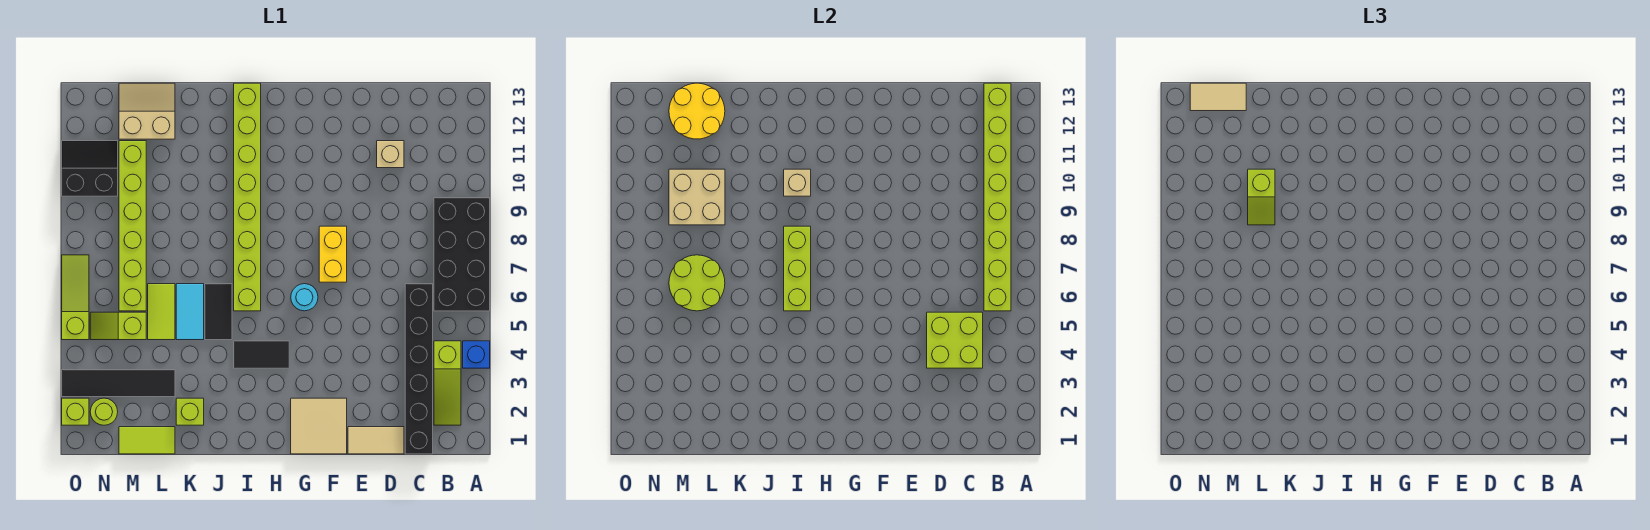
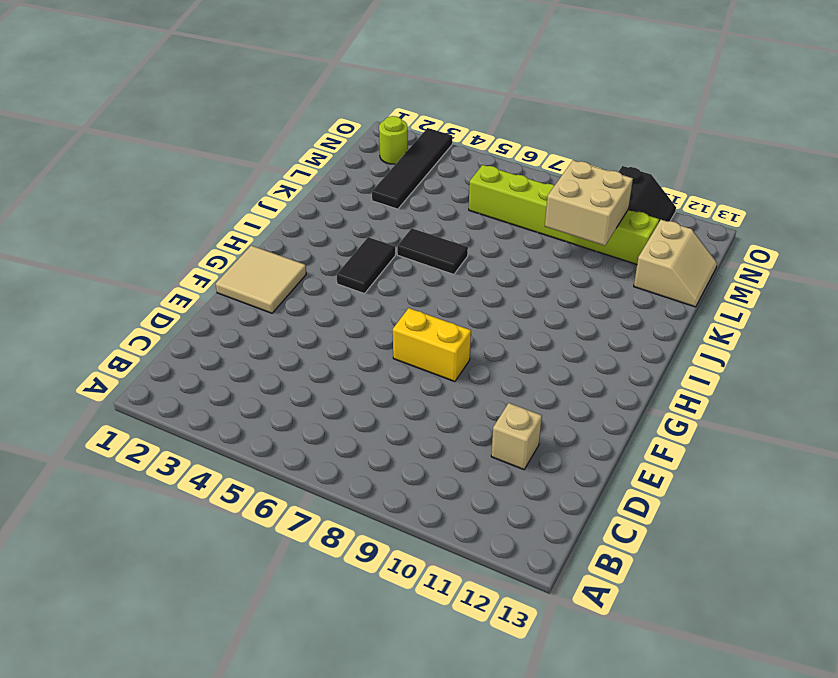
none -> blue 1x1 brick [463,341,490,368]
none -> black 2x4 brick [434,198,490,311]
none -> lime 1x3 slope [434,341,461,425]
none -> black 1x6 brick [405,284,433,454]

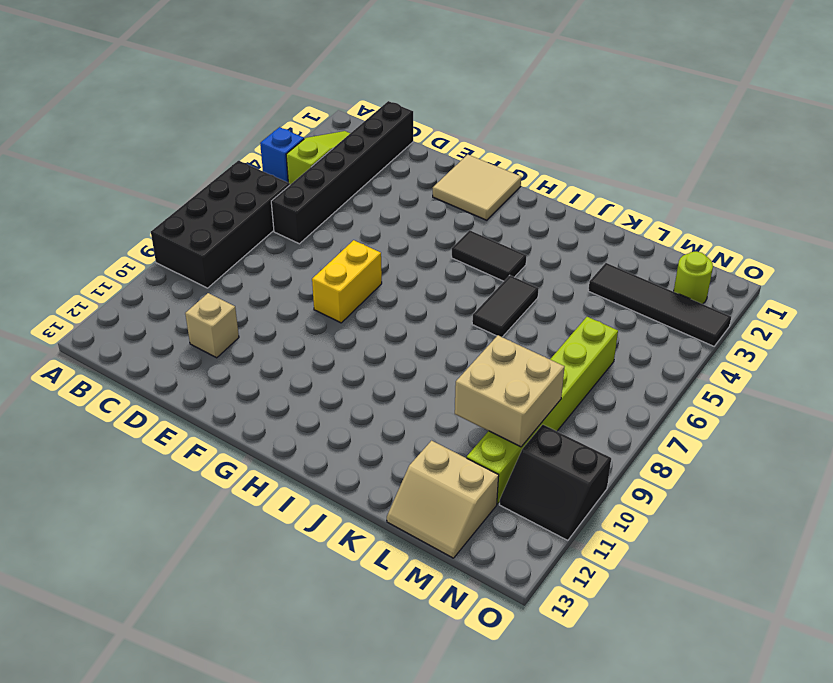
none -> tan 1x2 tile [348,427,404,454]
none -> cyan 1x1 round brick [291,284,318,311]
none -> lime 1x8 brick [234,83,261,311]
none -> lime 1x1 brick [176,398,204,425]

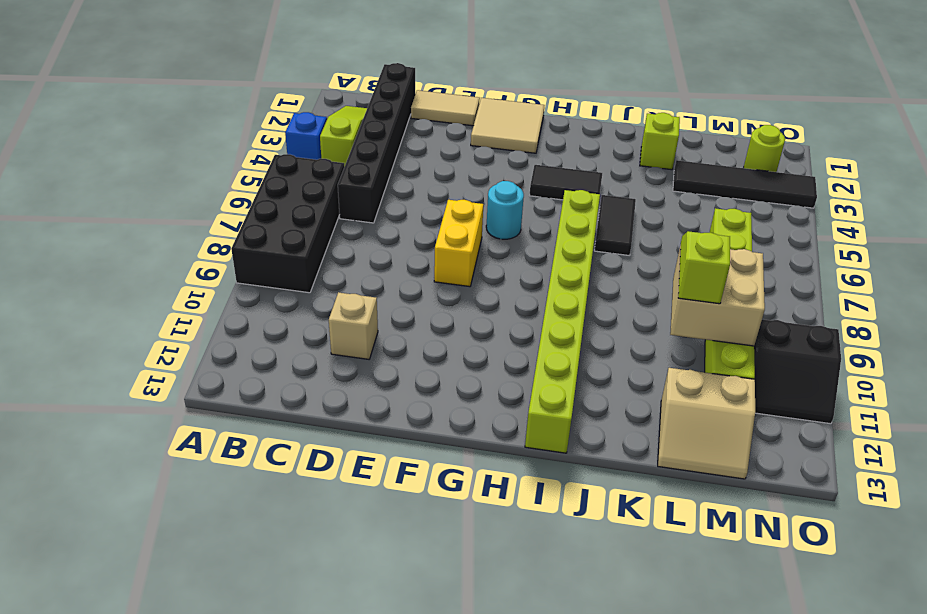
none -> cyan 1x2 tile [176,284,204,340]
none -> lime 1x2 tile [119,427,175,454]
none -> lime 1x2 tile [148,284,175,340]
none -> lime 1x2 slope [90,312,146,340]

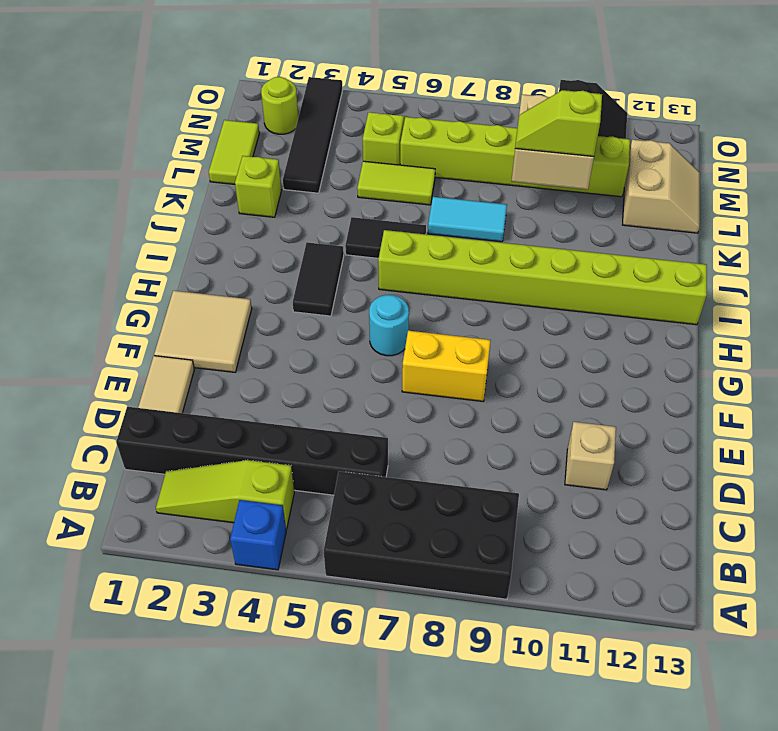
cyan 1x2 tile [428,197,507,242] -> cyan 1x2 tile moved to [176,284,204,340]
none -> lime 1x1 brick [62,398,89,425]
none -> lime 1x3 slope [62,255,89,340]
none -> lime 1x8 brick [984,83,1011,311]
none -> lime 2x2 brick [927,312,983,368]

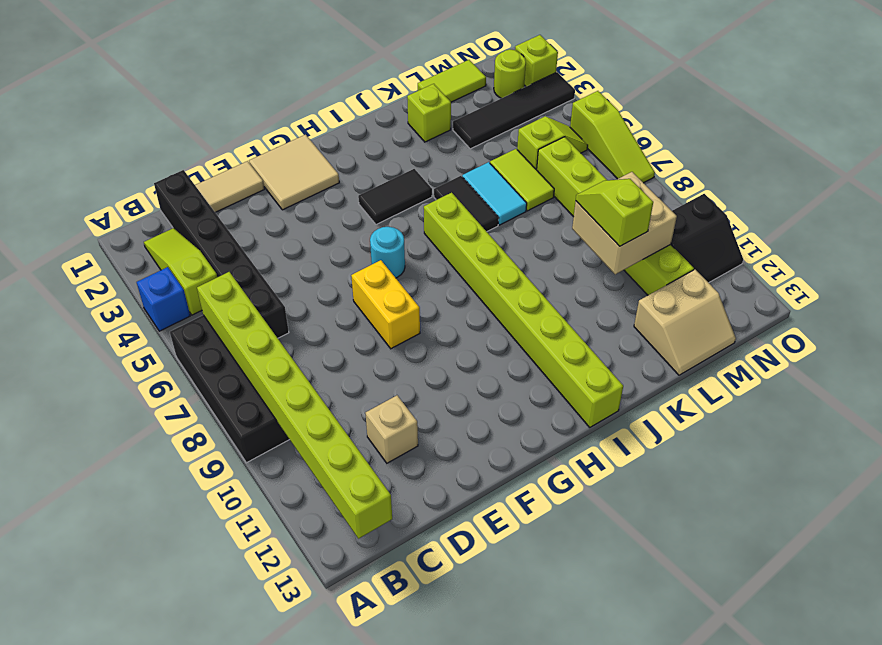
none -> lime 2x2 brick [927,312,983,368]
none -> lime 1x3 brick [784,226,811,311]
none -> tan 1x1 brick [784,169,811,196]
none -> lime 2x2 round brick [669,255,725,311]

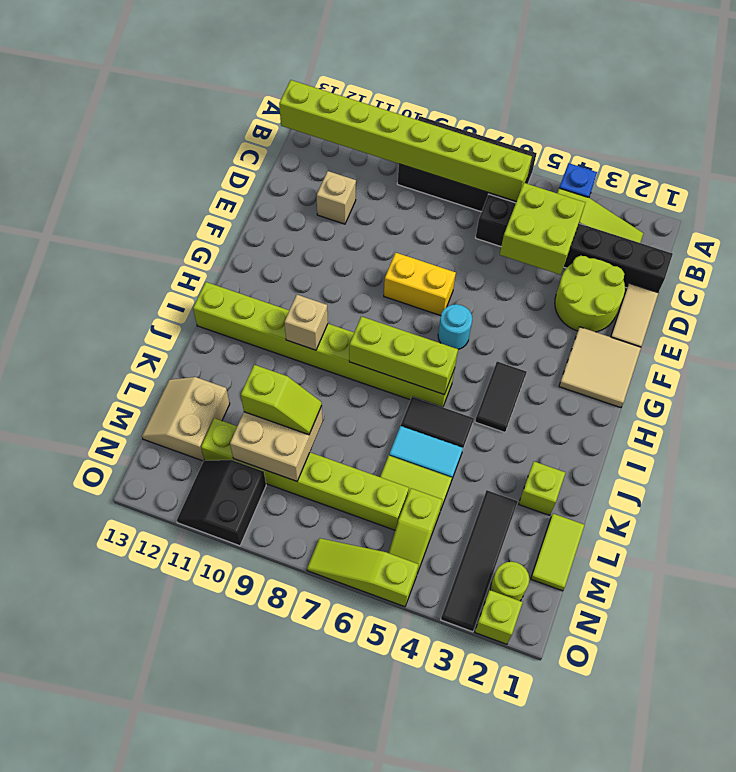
lime 2x2 round brick [555,256,625,332] -> lime 2x2 round brick moved to [669,255,725,311]
none -> yellow 2x2 round brick [669,83,725,139]
none -> tan 1x2 tile [1190,83,1246,111]

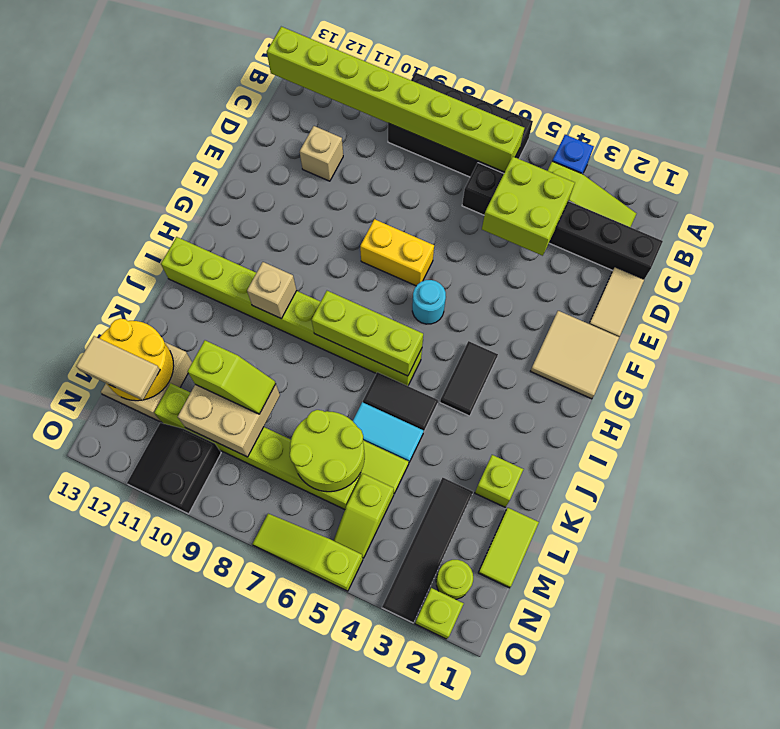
tan 1x2 tile [76,336,160,400] -> tan 1x2 tile turned to [1190,83,1246,111]

